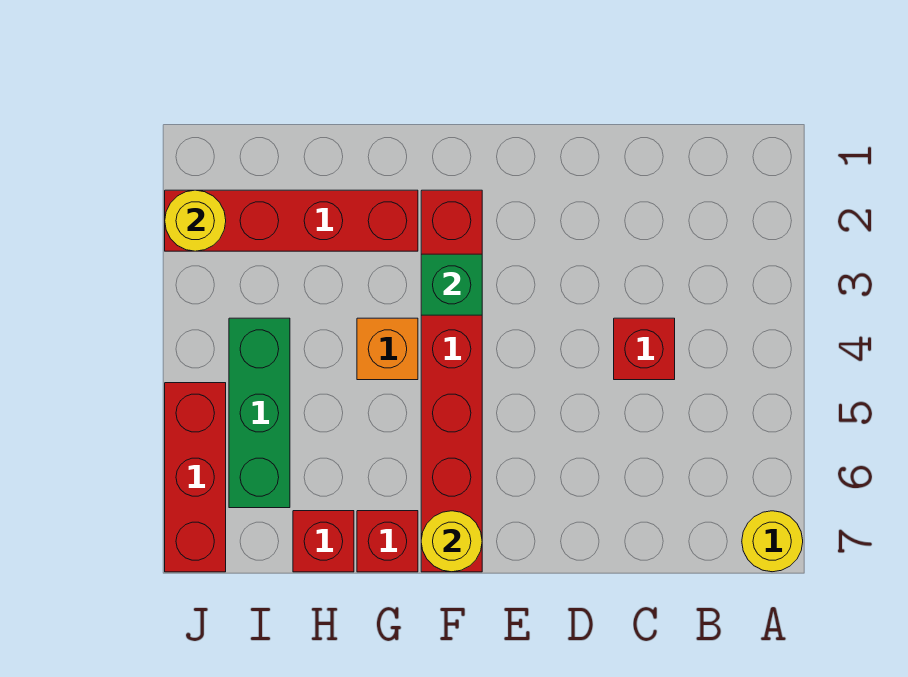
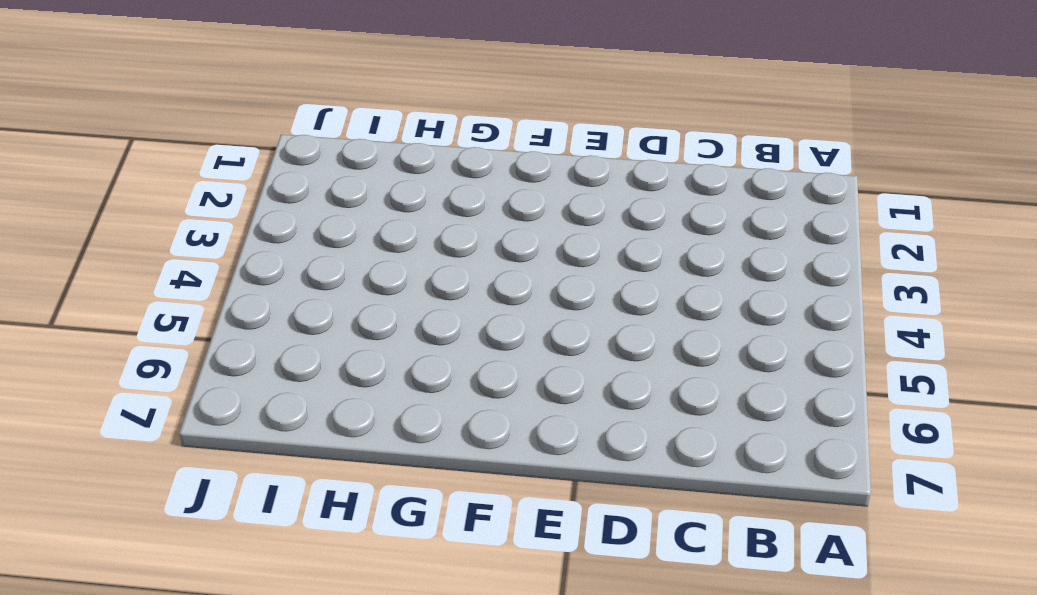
none -> yellow 1x1 round brick [742,511,803,572]
none -> red 1x1 brick [614,318,675,380]
none -> red 1x6 brick [421,190,482,572]

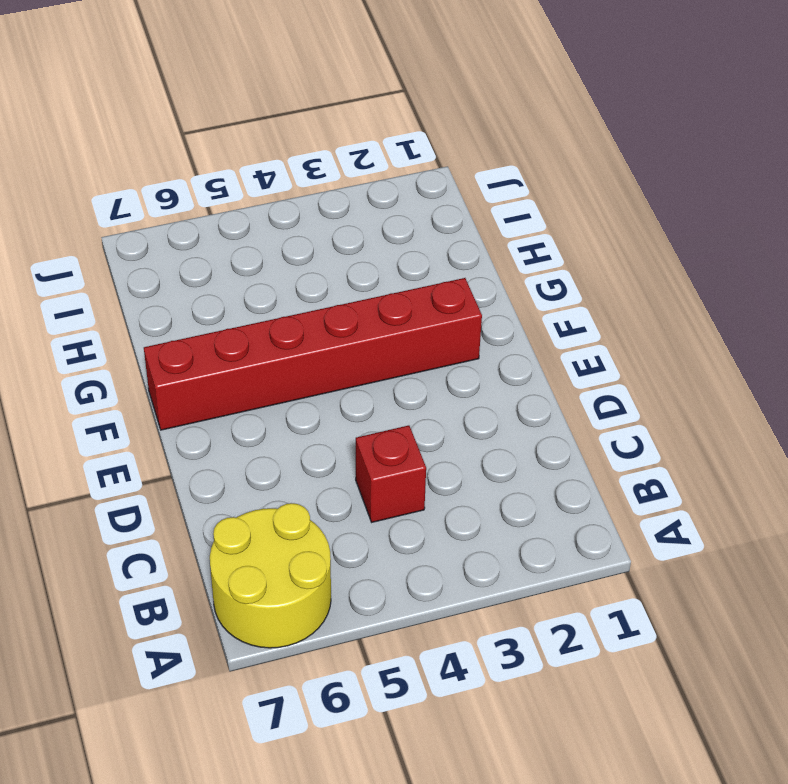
yellow 2x2 round brick [210,503,331,648] -> yellow 1x1 round brick [742,511,803,572]
none -> red 1x4 brick [165,190,418,251]
none -> orange 1x1 brick [357,318,418,380]
none -> red 1x1 brick [357,511,418,572]

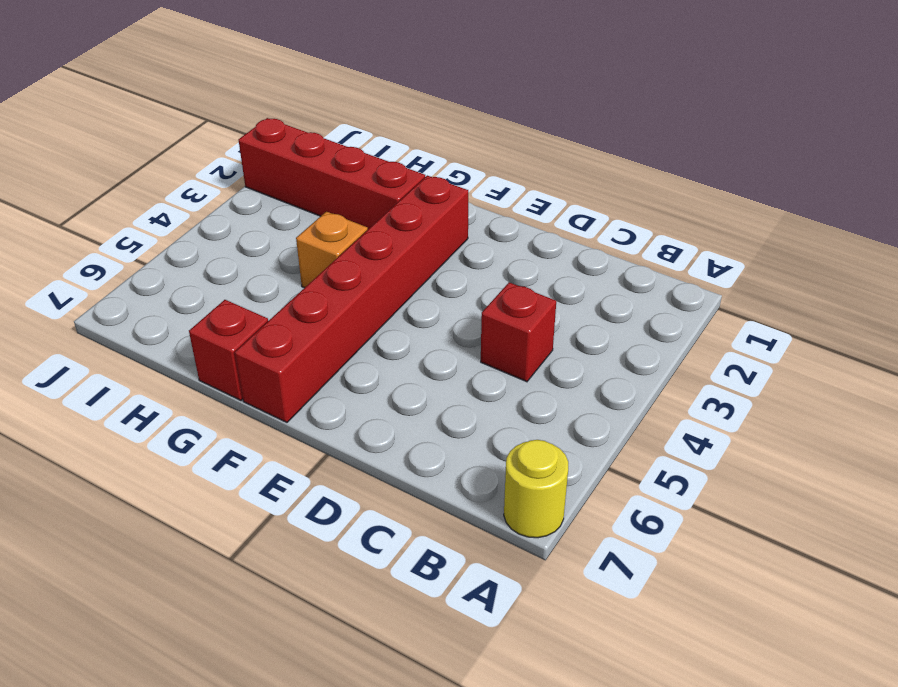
none -> red 1x1 brick [293,511,354,572]
none -> green 1x3 brick [229,318,290,508]
none -> red 1x3 brick [165,383,226,572]

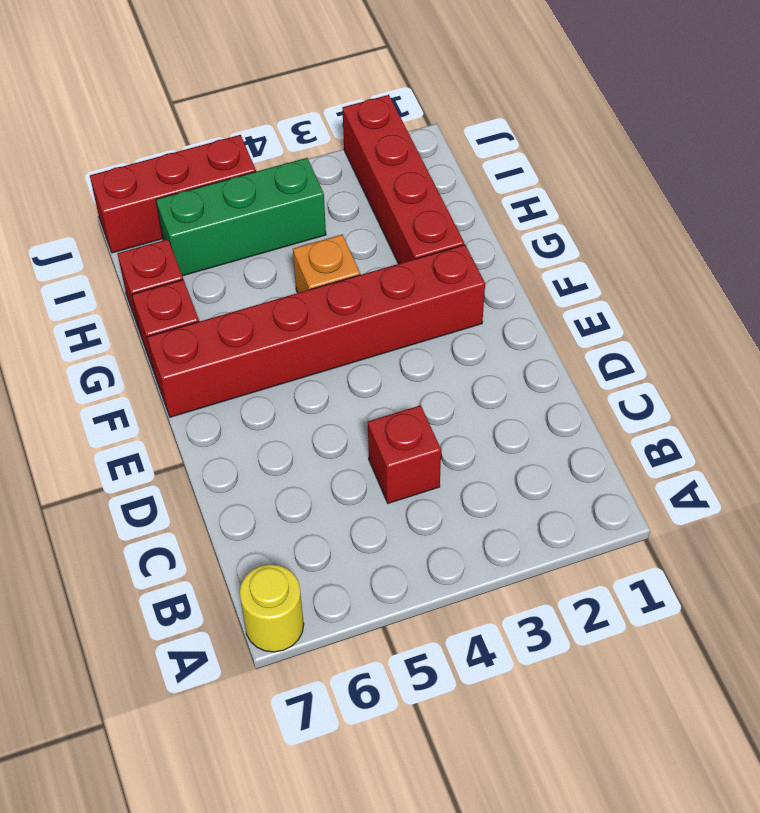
none -> green 1x1 brick [421,254,482,315]
none -> yellow 1x1 round brick [421,511,482,572]
none -> yellow 1x1 round brick [165,190,226,251]

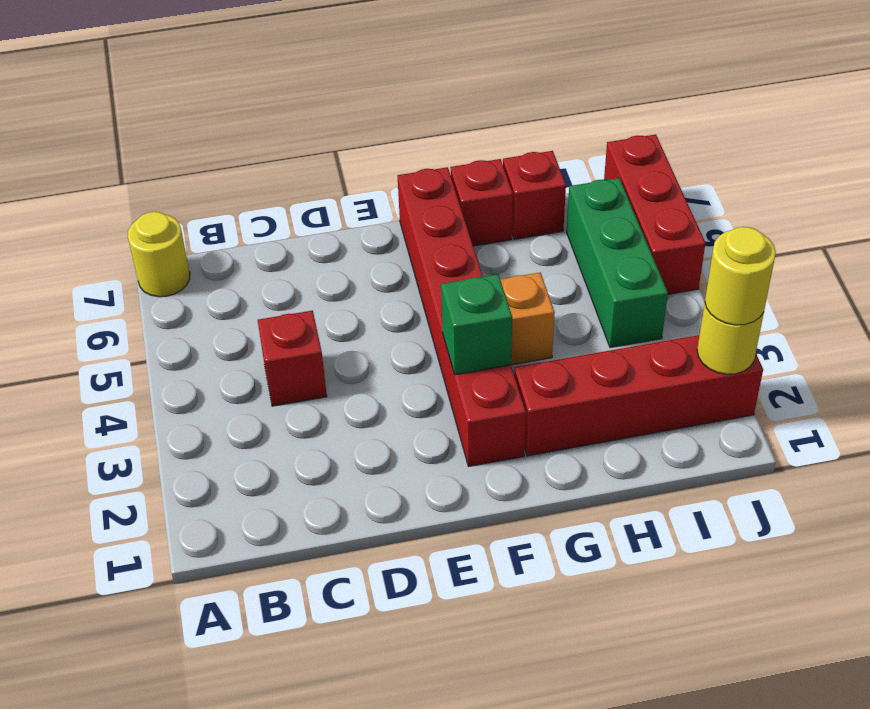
yellow 1x1 round brick [705,227,776,325] -> yellow 1x1 round brick moved to [421,511,482,572]

